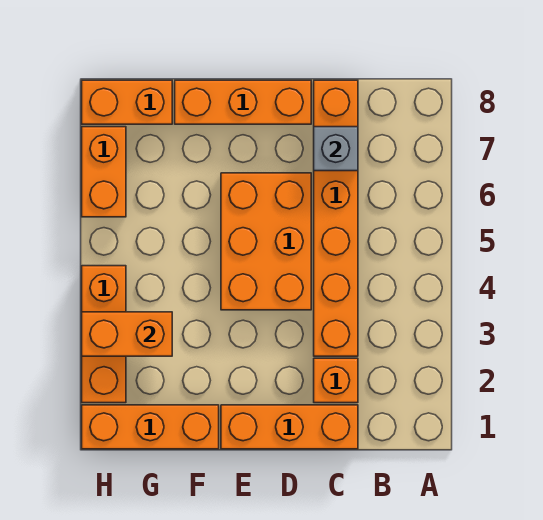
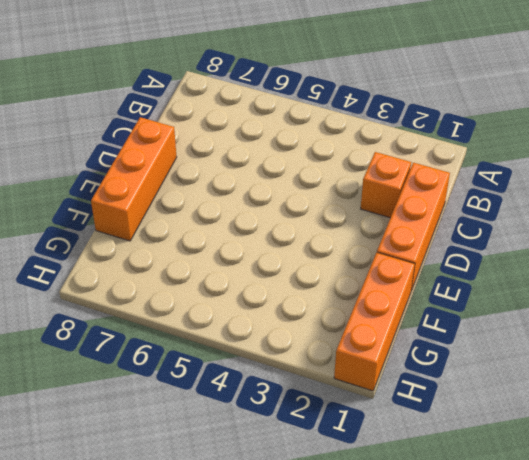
none -> orange 1x6 brick [314,80,358,356]
none -> orange 2x3 brick [221,173,311,310]

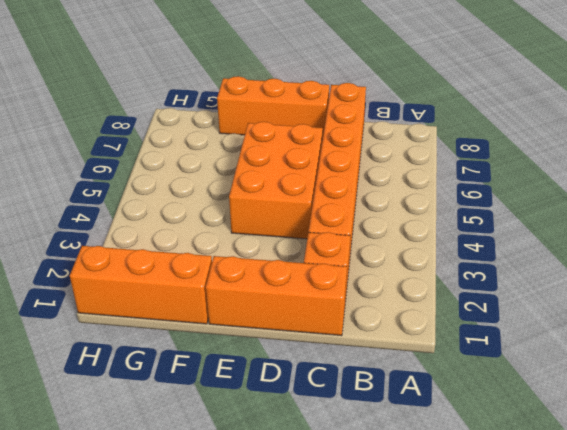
none -> orange 1x2 brick [82,80,172,124]
none -> orange 1x3 brick [82,266,126,403]

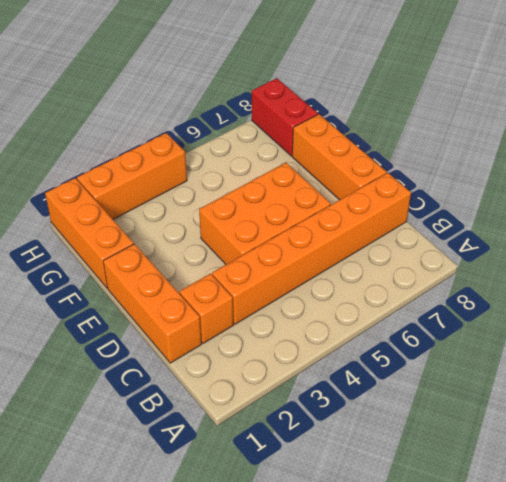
red 1x2 brick [252,78,318,156] -> orange 1x2 brick [82,80,172,124]
none -> orange 1x2 brick [82,127,126,217]
none -> grey 1x1 brick [314,127,358,171]

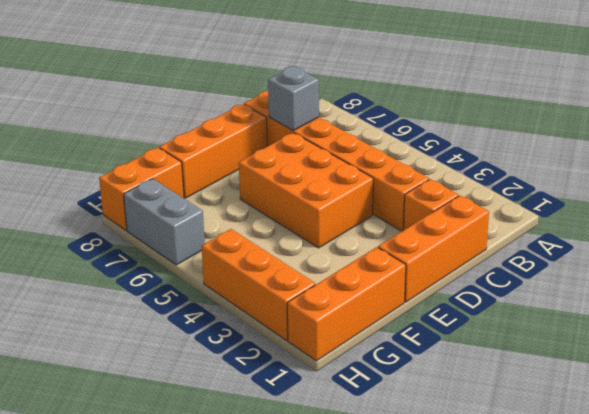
grey 1x2 brick [124,179,205,265] -> orange 1x2 brick [82,127,126,217]
none -> orange 1x2 brick [82,312,172,356]

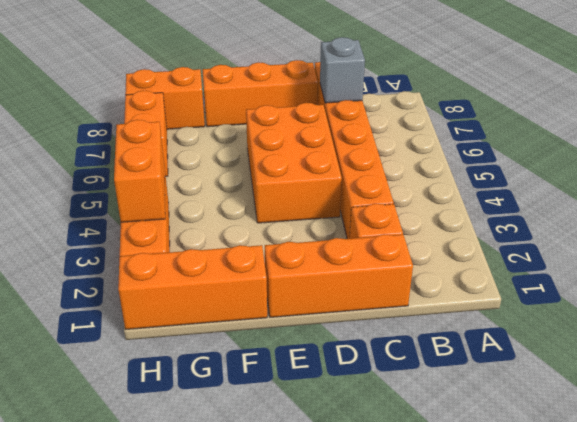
orange 1x2 brick [114,120,165,222] -> orange 1x2 brick turned to [82,312,172,356]

